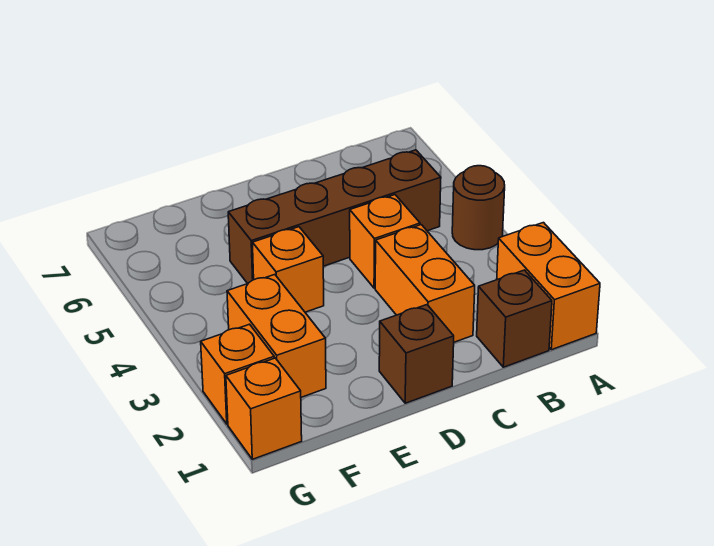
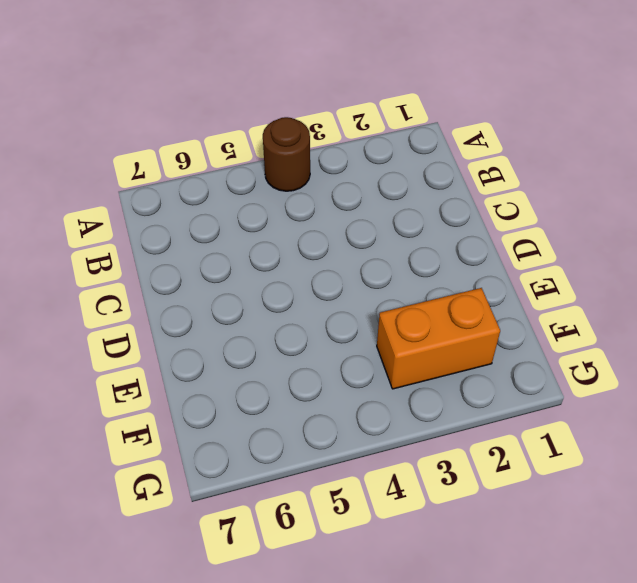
none -> orange 1x2 brick [497,223,600,350]
none -> brown 1x1 brick [477,270,552,367]

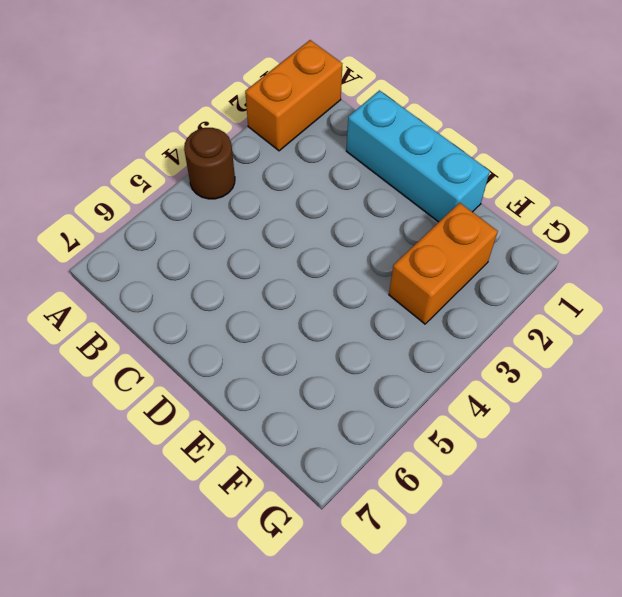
cyan 1x3 brick [346,90,490,222] -> brown 1x1 brick [379,305,454,403]
none -> brown 1x1 brick [477,270,552,367]
none -> brown 1x4 brick [228,150,441,284]

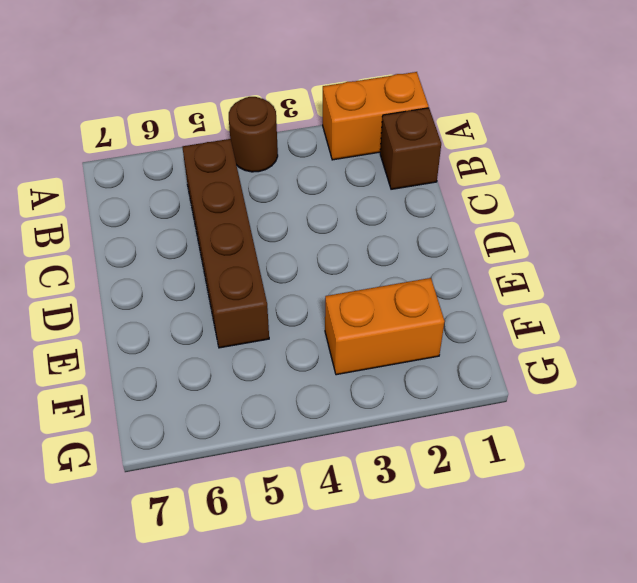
none -> orange 1x2 brick [375,225,475,342]
none -> orange 1x1 brick [350,195,420,288]

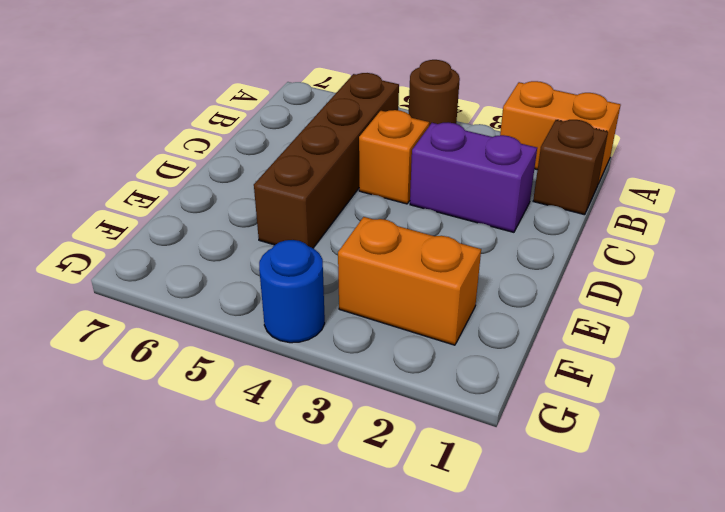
purple 1x2 brick [410,122,537,232] -> orange 1x2 brick [375,225,475,342]
blue 1x1 round brick [259,240,325,343] -> none
none -> brown 1x1 brick [379,305,454,403]
none -> orange 1x1 brick [253,227,324,312]

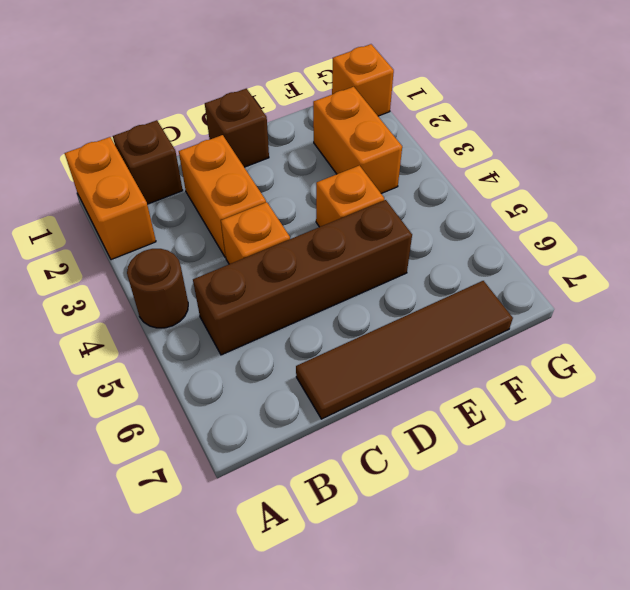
brown 1x4 tile [296,281,513,419] -> none
none -> orange 1x1 brick [201,324,274,424]

